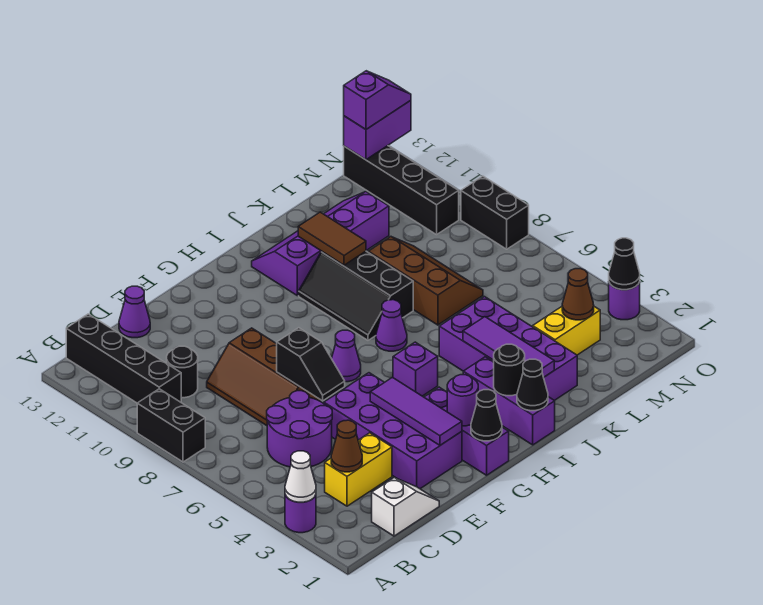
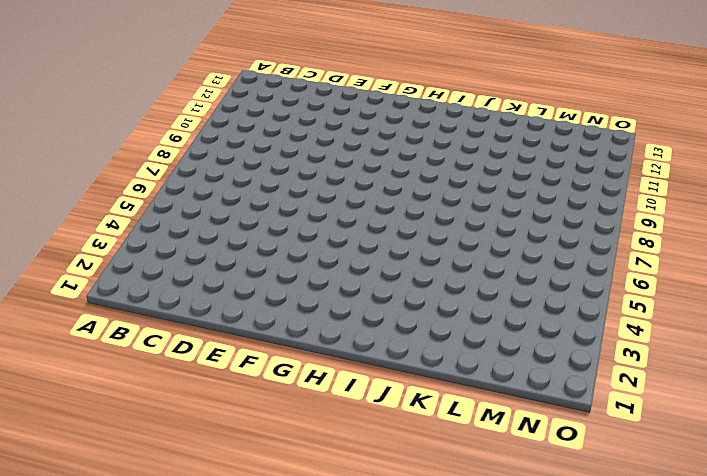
none -> purple 1x1 round brick [285,495,316,533]
none -> black 1x2 brick [137,389,205,462]
none -> black 1x4 brick [66,314,181,403]
none -> white 1x2 slope [372,478,439,536]

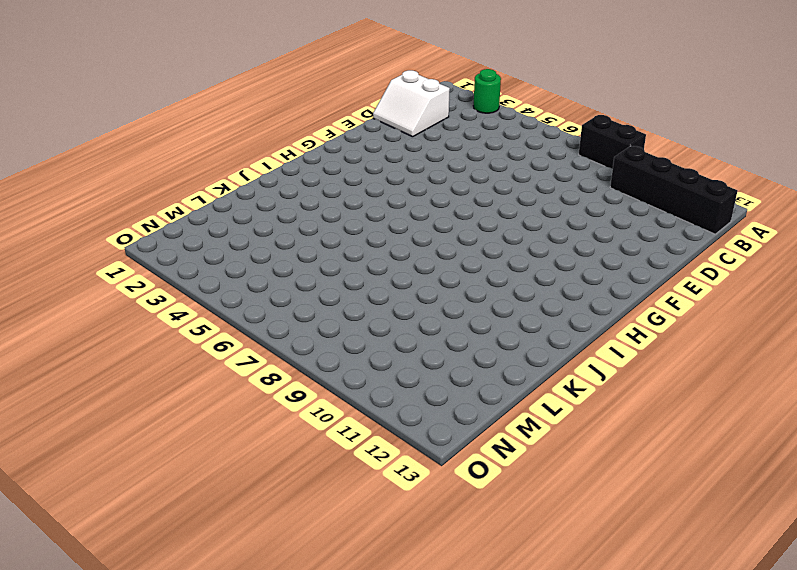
green 1x1 round brick [474,69,501,113] -> purple 1x1 round brick [285,495,316,533]
white 2x2 slope [373,70,450,137] -> white 1x2 slope [372,478,439,536]
none -> yellow 1x2 brick [325,433,392,506]
none -> purple 2x2 round brick [267,391,332,467]
none -> black 1x1 round brick [167,346,198,398]
none -> brown 2x3 slope [207,328,321,426]

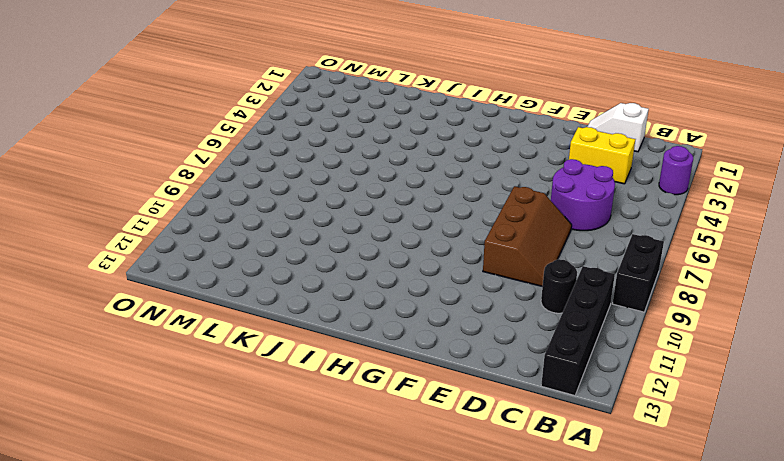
none -> purple 1x1 cone [119,286,150,338]
none -> purple 2x4 brick [324,373,462,489]
none -> purple 1x3 brick [424,387,509,475]
none -> purple 1x1 cone [331,330,361,382]

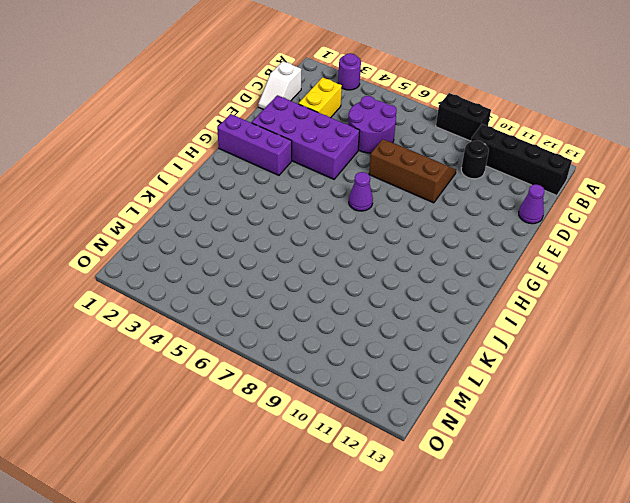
none -> purple 1x1 brick [393,342,438,396]
none -> purple 1x3 brick [463,357,555,445]
none -> purple 1x1 cone [376,300,407,351]
none -> black 2x3 slope [299,251,413,340]

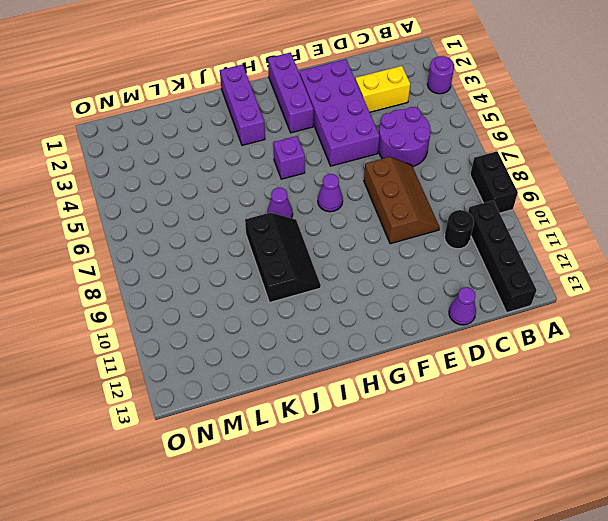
none -> white 1x2 slope [372,478,439,536]
none -> purple 2x4 slope [252,192,389,296]
none -> purple 2x4 brick [439,297,577,401]
none -> brown 2x3 slope [368,237,483,325]

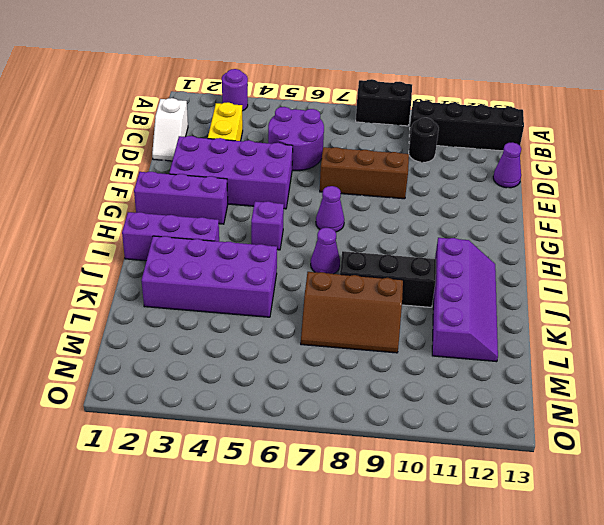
none -> yellow 1x2 brick [533,307,600,355]
none -> black 1x4 brick [344,146,459,235]
none -> purple 1x1 round brick [609,282,640,320]
none -> black 1x2 brick [461,176,529,249]

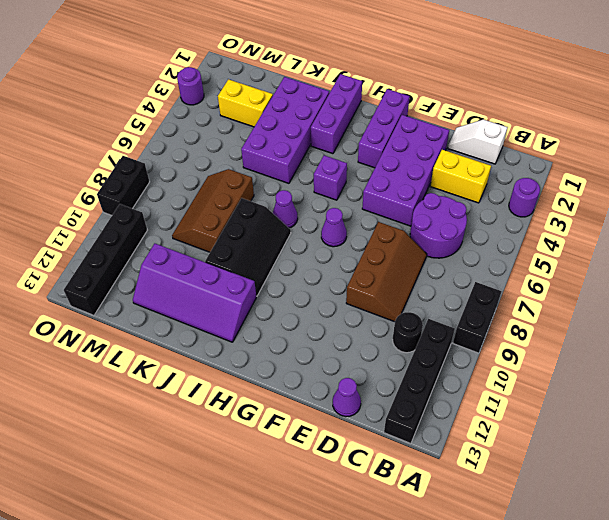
none -> white 1x1 cone [285,451,316,502]
none -> brown 1x1 cone [331,420,362,472]
none -> black 1x2 slope [277,328,345,401]
none -> purple 1x3 tile [370,377,462,445]

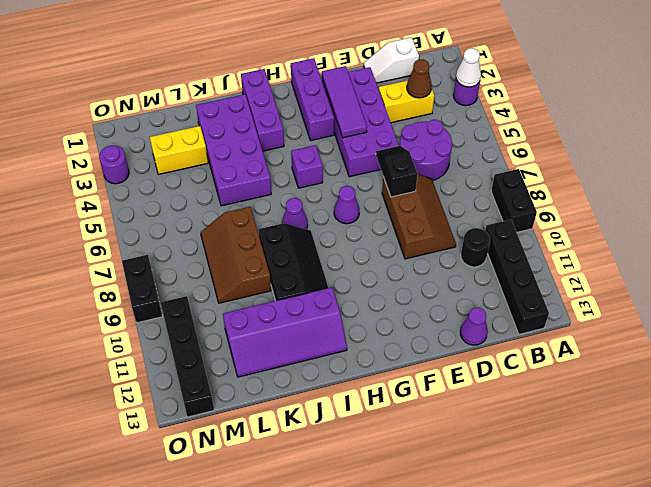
none -> black 1x1 cone [471,390,502,441]
none -> purple 1x1 round brick [447,375,478,426]
none -> black 1x1 cone [517,359,548,411]
none -> black 1x1 round brick [494,344,525,396]

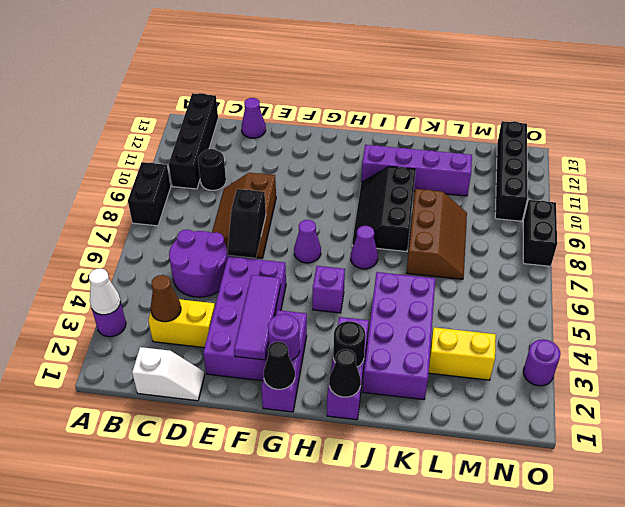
none -> purple 1x3 tile [463,317,554,377]
none -> brown 1x2 tile [298,212,366,265]
none -> brown 1x1 cone [562,269,594,320]
none -> purple 1x2 brick [344,100,411,160]

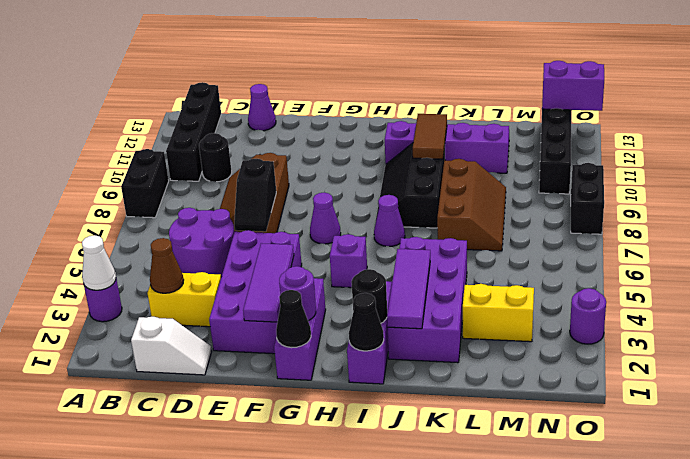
none -> brown 1x1 cone [562,269,594,320]
none -> black 1x1 cone [609,238,640,290]
none -> purple 1x2 slope [344,71,411,129]

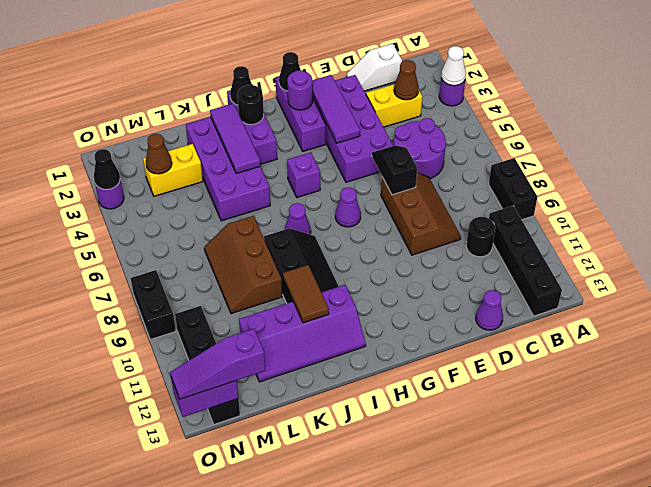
purple 1x3 slope [170,329,265,399] -> purple 1x2 slope [344,71,411,129]

